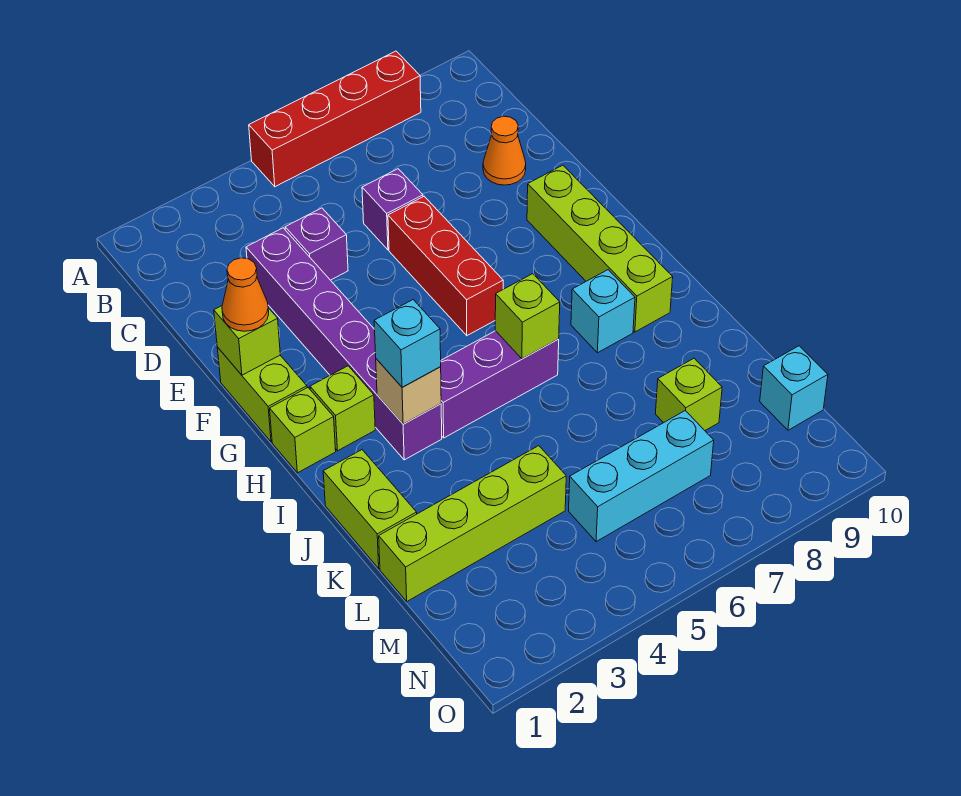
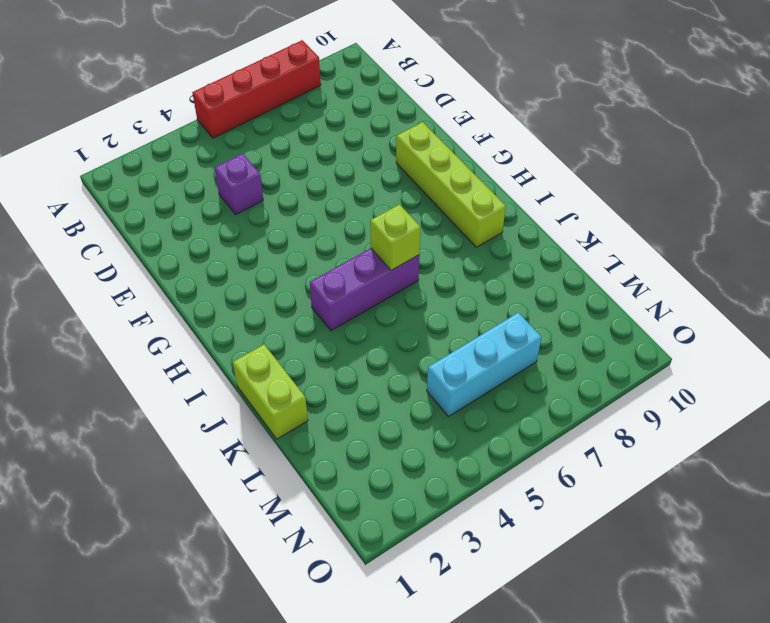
none -> purple 1x6 brick [246,228,442,460]
none -> purple 1x1 brick [362,169,423,250]
none -> orange 1x1 cone [483,116,526,185]

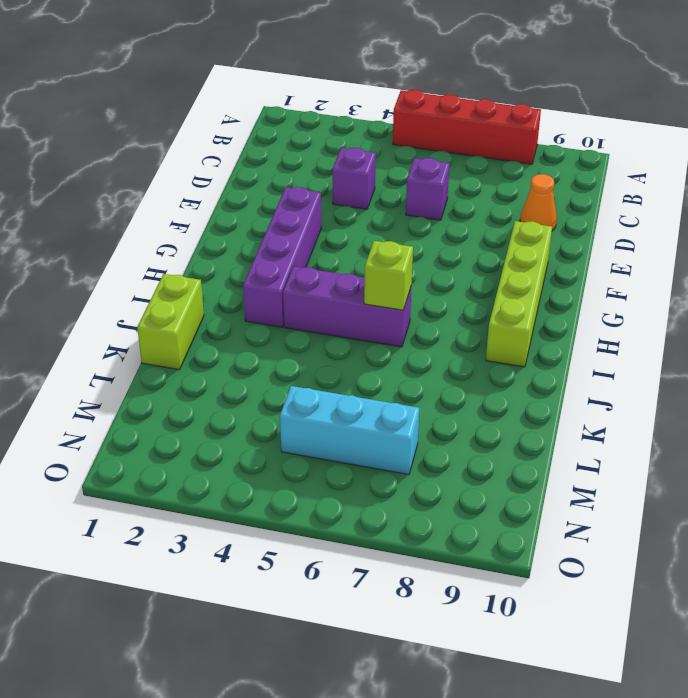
purple 1x4 brick [243,187,321,327] -> purple 1x6 brick [246,228,442,460]
none -> red 1x3 brick [388,196,503,335]
none -> lime 1x2 brick [217,347,307,442]
none -> lime 1x1 brick [270,388,336,473]

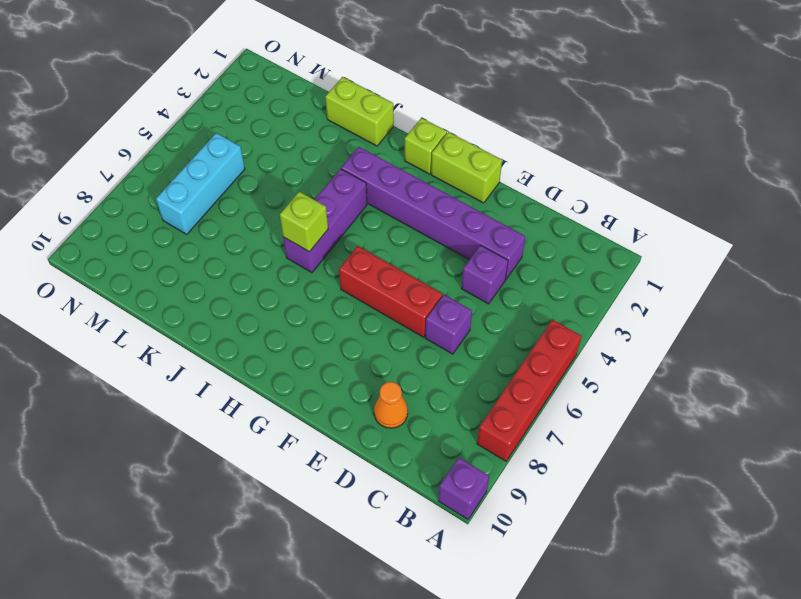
purple 1x1 brick [438,458,489,519] -> none
none -> lime 1x4 brick [527,165,673,332]
none -> lime 1x1 brick [310,366,375,451]
none -> cyan 1x1 brick [571,270,635,353]

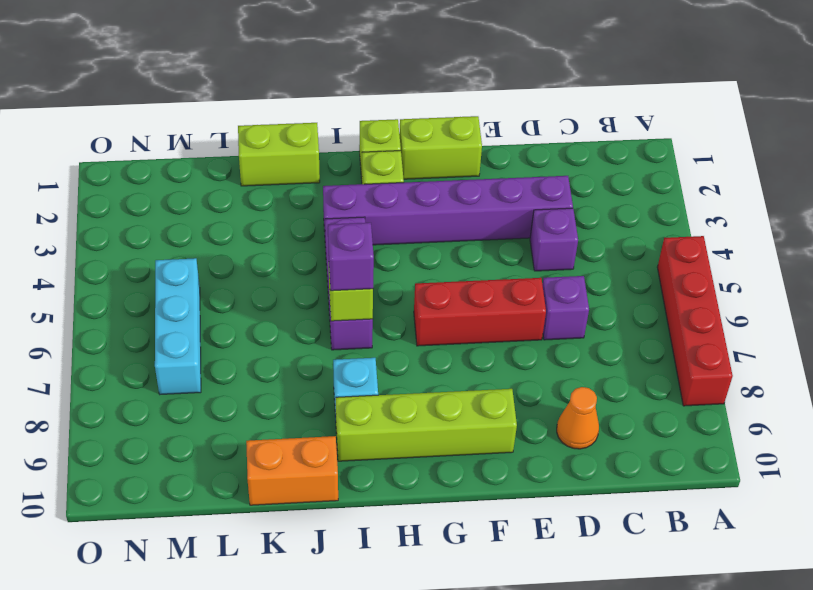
purple 1x1 brick [328,223,374,291] -> none
orange 1x2 brick [246,436,338,505] -> none
none -> lime 1x4 brick [379,446,566,601]
none -> lime 1x1 brick [656,358,722,430]
none -> cyan 1x1 brick [760,346,828,430]

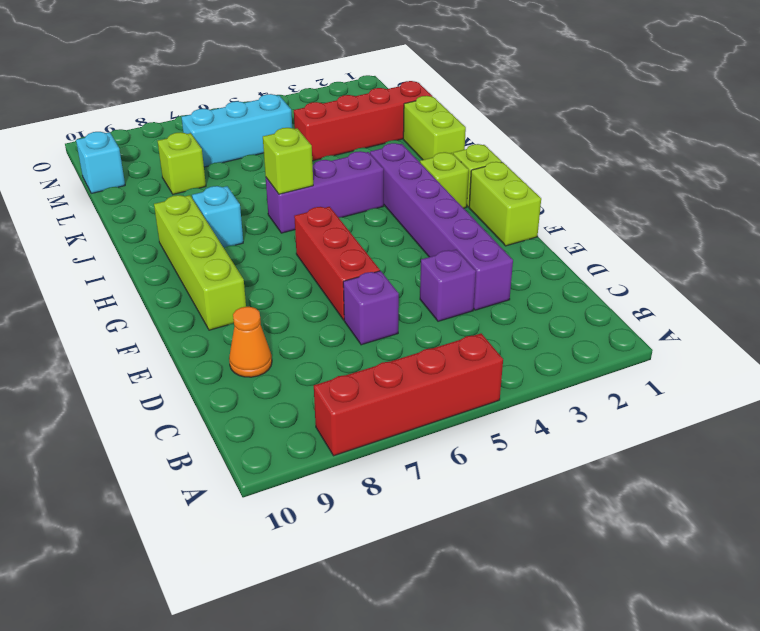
red 1x4 brick [294,81,433,161] -> lime 1x4 brick [379,446,566,601]
none -> lime 1x1 brick [214,306,280,375]
none -> tan 1x1 brick [376,359,441,424]
none -> orange 1x1 cone [222,258,269,331]

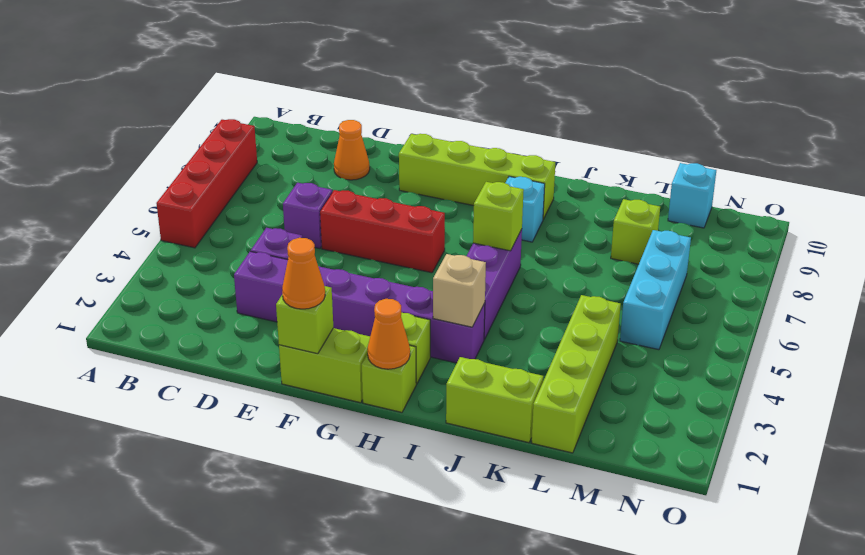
orange 1x1 cone [368,299,410,369] -> none
none -> cyan 1x1 brick [374,300,441,387]

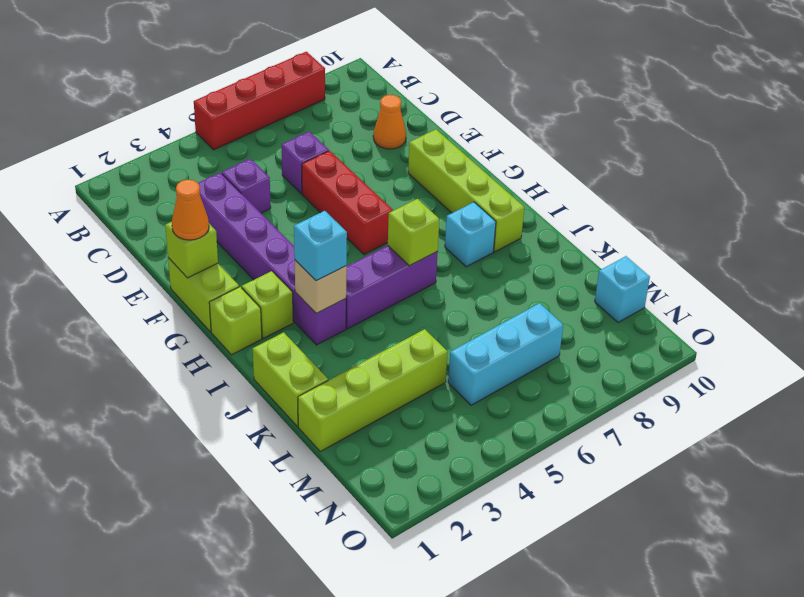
none -> lime 1x1 brick [656,358,722,430]

